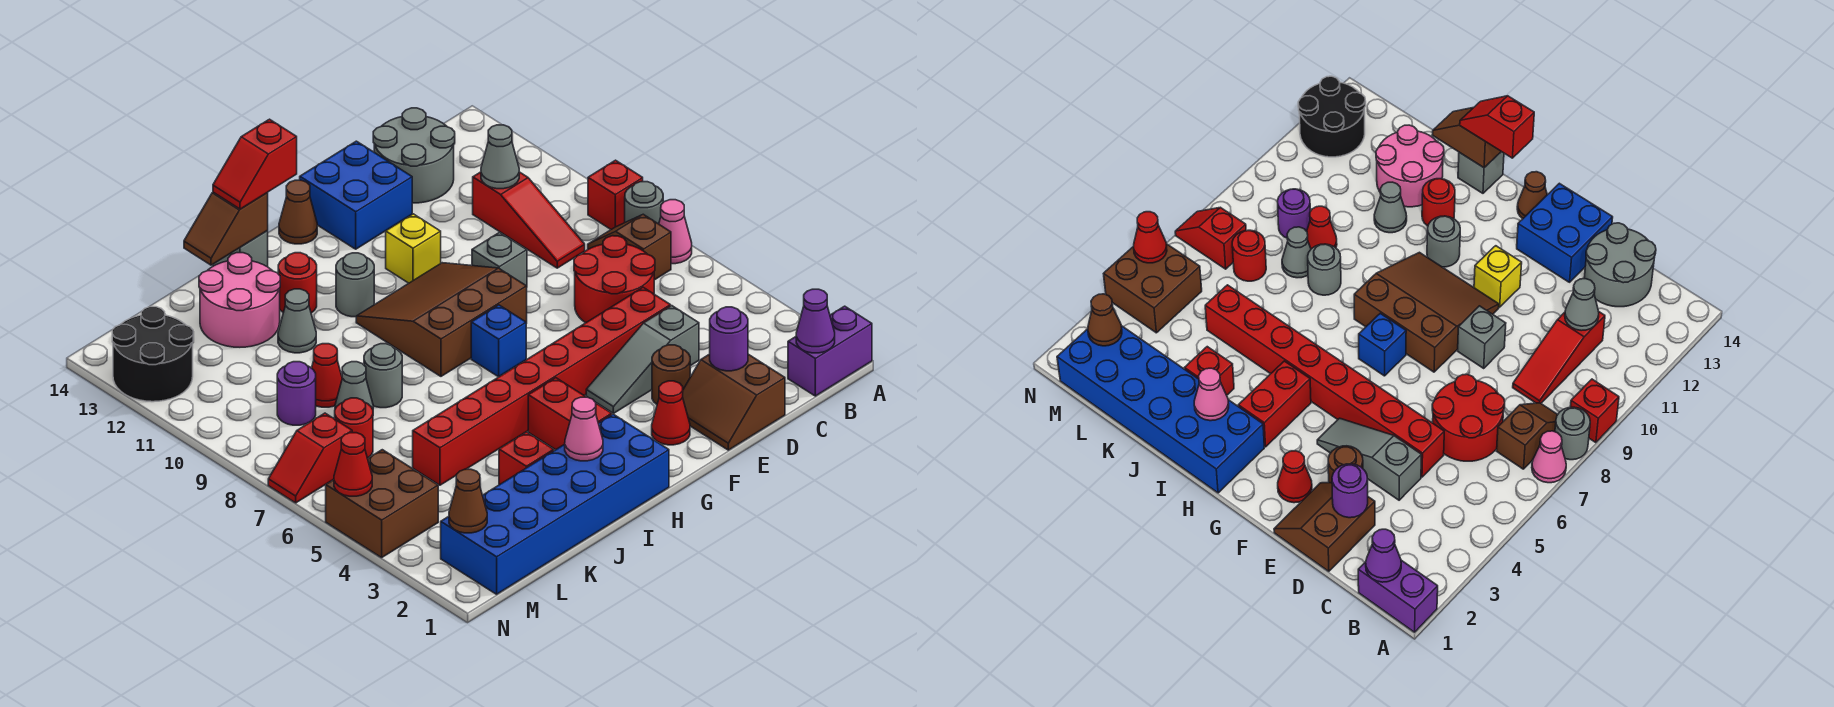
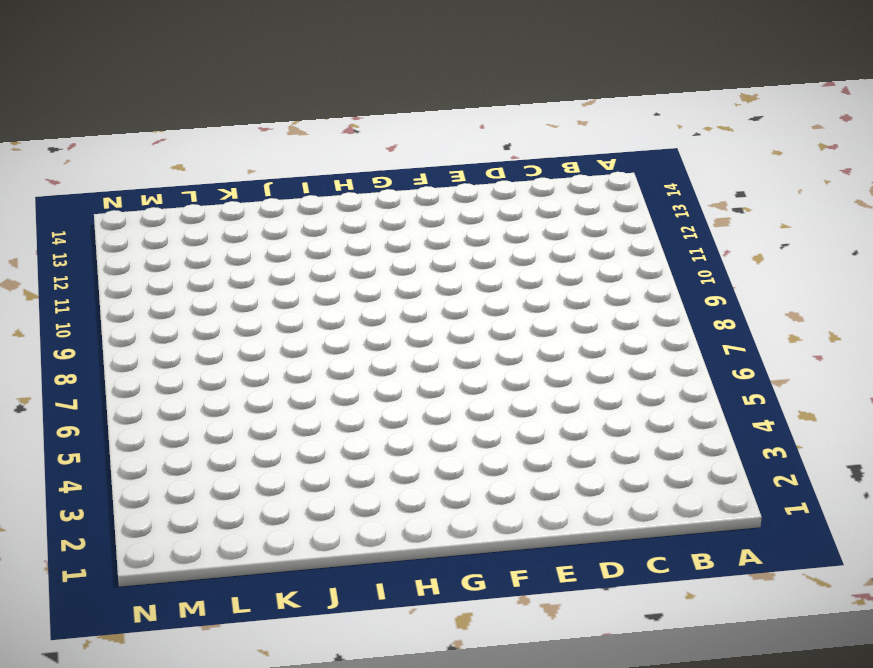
none -> purple 1x2 brick [788,306,872,396]
none -> pink 1x1 cone [659,200,692,264]
none -> grey 1x1 round brick [625,182,663,224]
none -> red 1x1 brick [588,160,643,229]

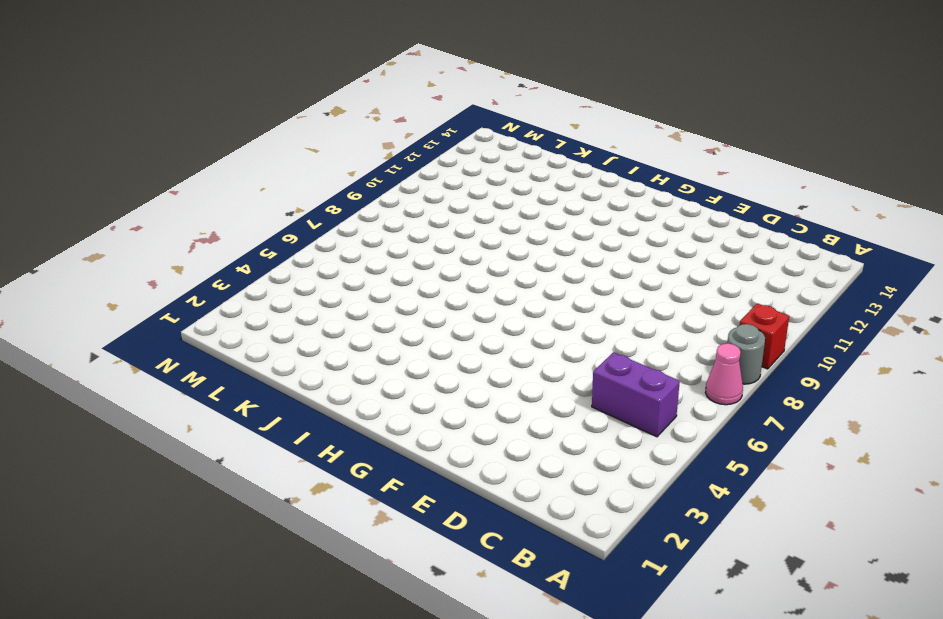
purple 1x2 brick [592,352,680,437] -> purple 1x2 brick moved to [788,306,872,396]
none -> brown 1x2 slope [588,214,671,280]
none -> red 2x2 round brick [574,236,655,323]
none -> red 1x3 slope [473,172,585,268]
none -> grey 2x2 round brick [373,108,455,203]

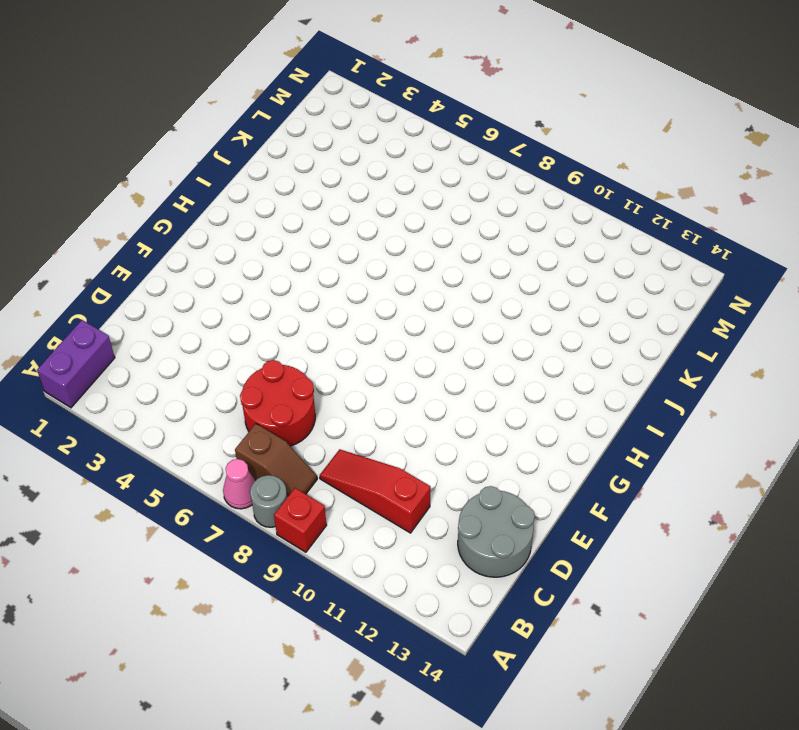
none -> brown 2x2 slope [683,354,785,450]
none -> grey 1x3 slope [586,306,699,413]
none -> red 1x8 brick [413,287,670,485]
none -> brown 1x1 round brick [652,345,690,404]

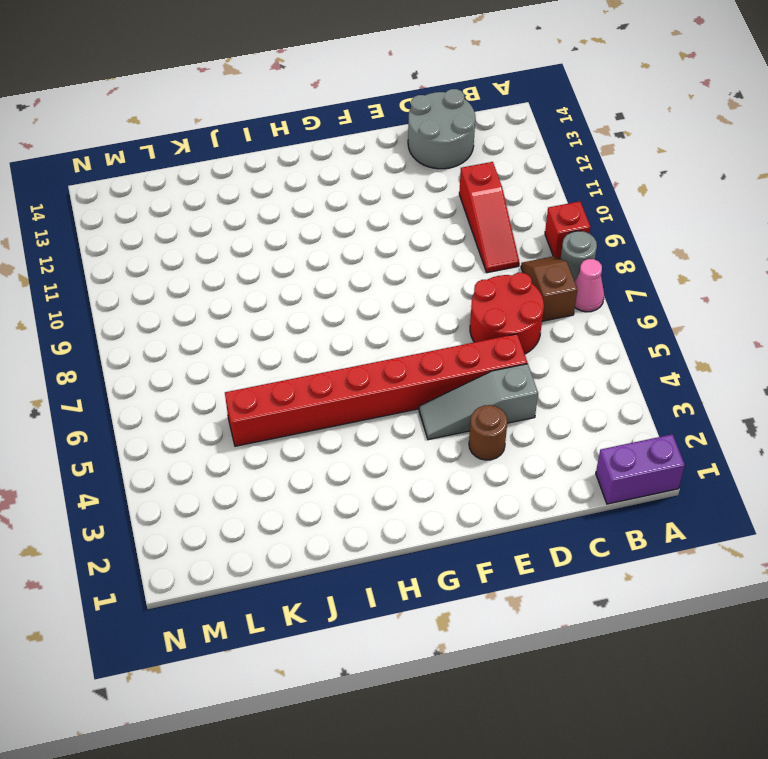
none -> brown 2x2 slope [683,354,785,450]
none -> grey 1x1 brick [472,232,527,286]
none -> blue 2x2 brick [300,141,412,249]
none -> red 1x1 cone [652,381,690,445]

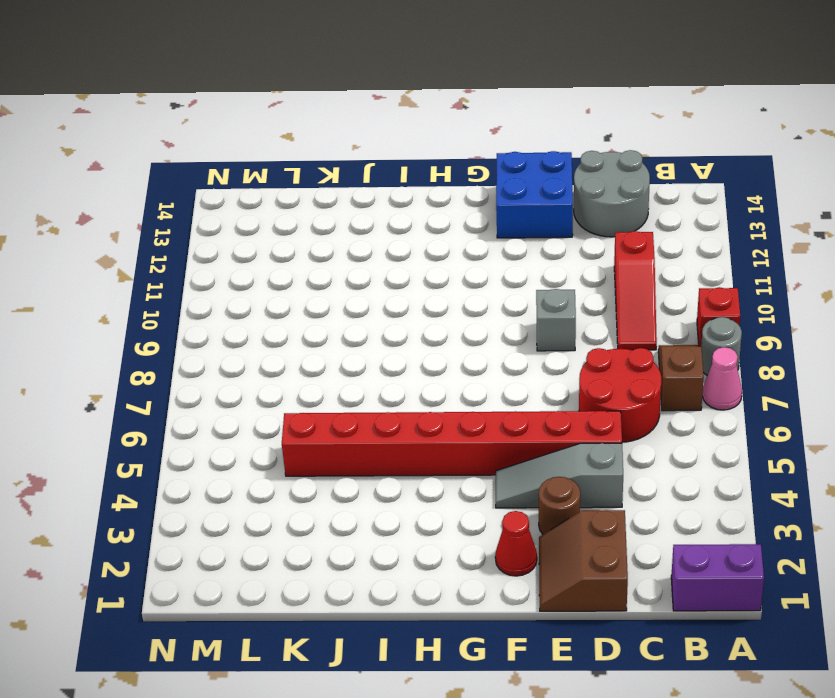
none -> brown 3x3 slope [356,263,527,376]
none -> yellow 1x1 brick [386,214,441,283]
none -> blue 1x1 brick [471,305,526,377]
none -> brown 1x1 cone [279,180,317,244]

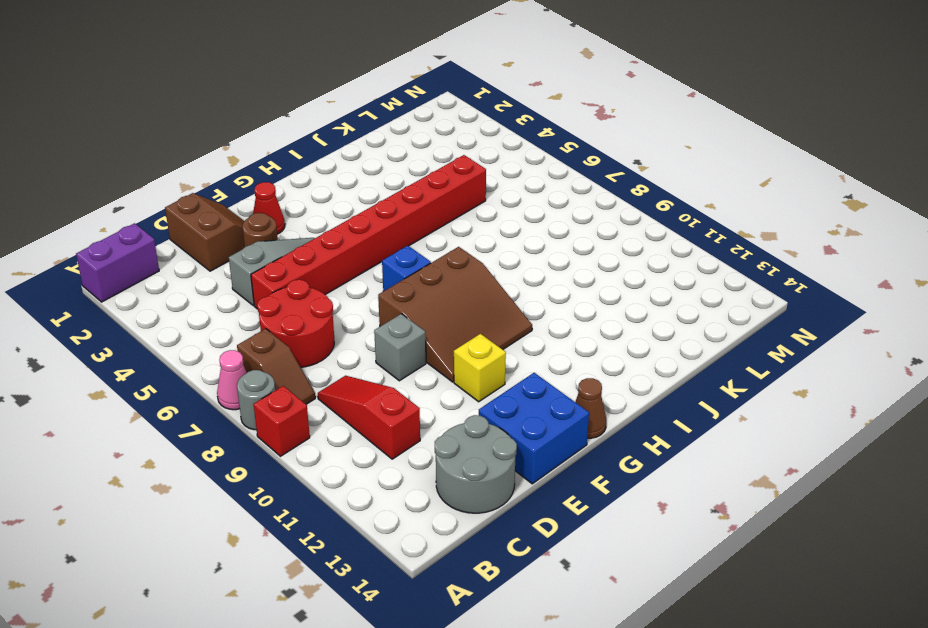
none -> blue 2x6 brick [441,414,669,594]
none -> red 1x2 brick [528,378,612,450]
none -> grey 1x1 round brick [336,253,374,317]
none -> red 1x1 round brick [278,253,317,313]

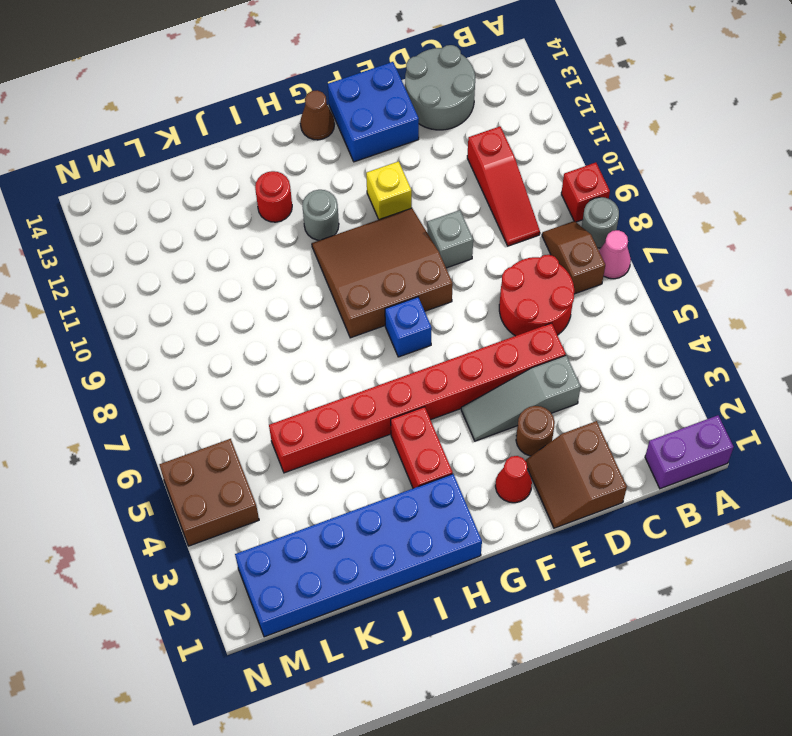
none -> grey 1x1 brick [213,231,268,267]
none -> red 1x1 brick [499,432,554,485]
none -> grey 1x1 round brick [364,344,402,408]
none -> grey 1x1 cone [278,289,316,353]

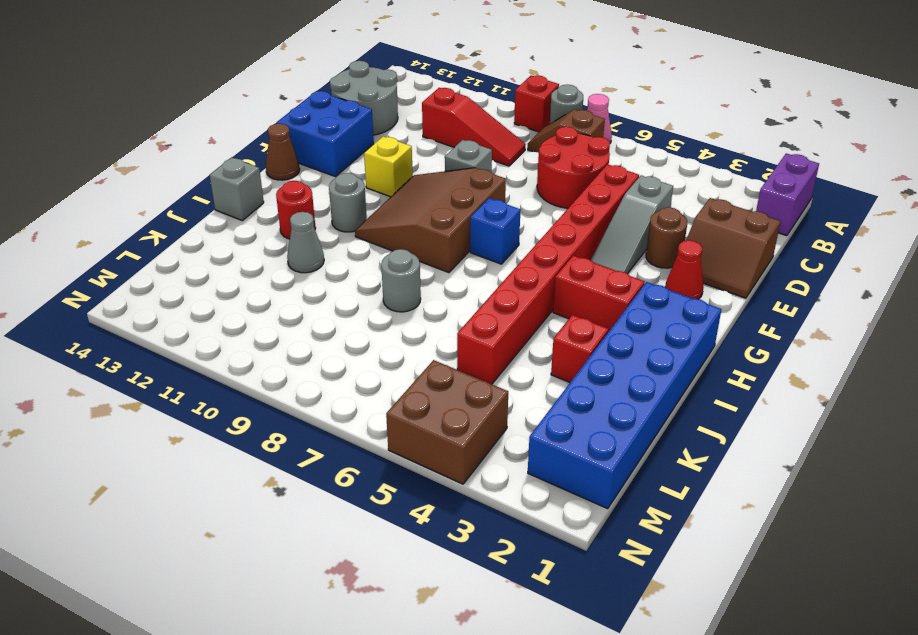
none -> pink 2x2 round brick [199,253,280,347]
none -> grey 1x1 cone [335,362,373,409]
none -> red 1x1 cone [312,344,342,407]
none -> red 1x1 round brick [335,398,373,458]

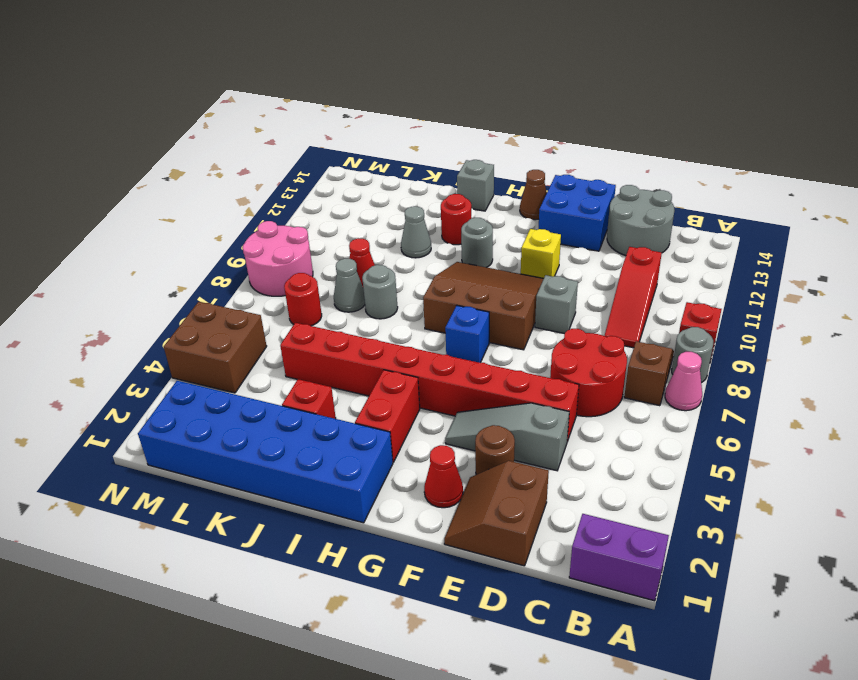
pink 2x2 round brick [242,221,313,296] -> pink 2x2 round brick moved to [199,253,280,347]
none -> purple 1x1 round brick [277,362,316,425]
none -> red 1x2 slope [268,413,352,503]
none -> black 2x2 round brick [112,307,193,402]
none -> purple 1x1 cone [796,289,835,353]

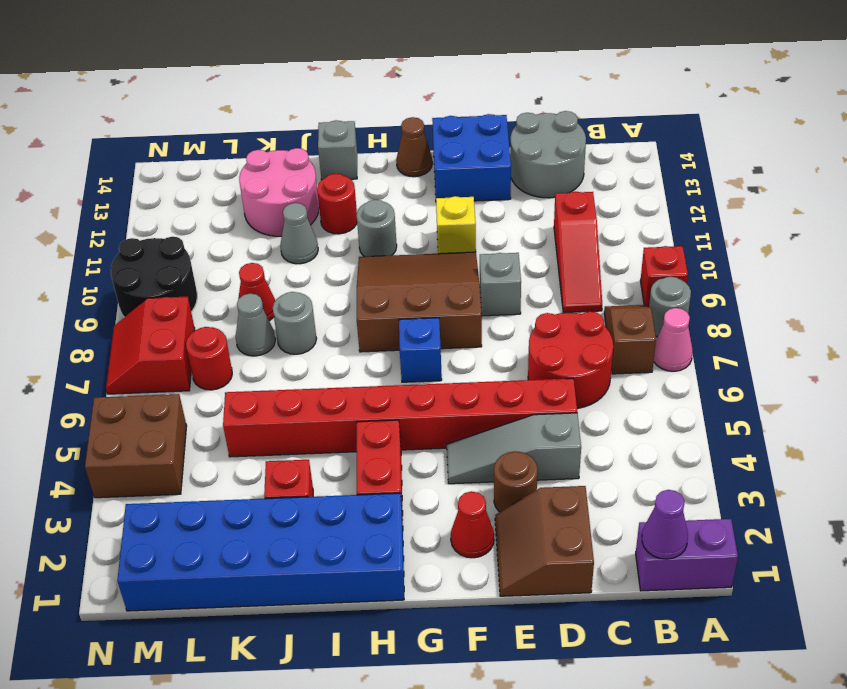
red 2x2 slope [106,296,195,394] -> red 1x2 slope [268,413,352,503]
black 2x2 round brick [111,237,197,317] -> black 2x2 round brick moved to [112,307,193,402]
none -> purple 1x1 round brick [277,362,316,425]
none -> grey 1x1 cone [481,125,519,189]
none -> purple 1x1 round brick [710,307,748,371]
none -> pink 1x1 cone [565,397,603,461]

